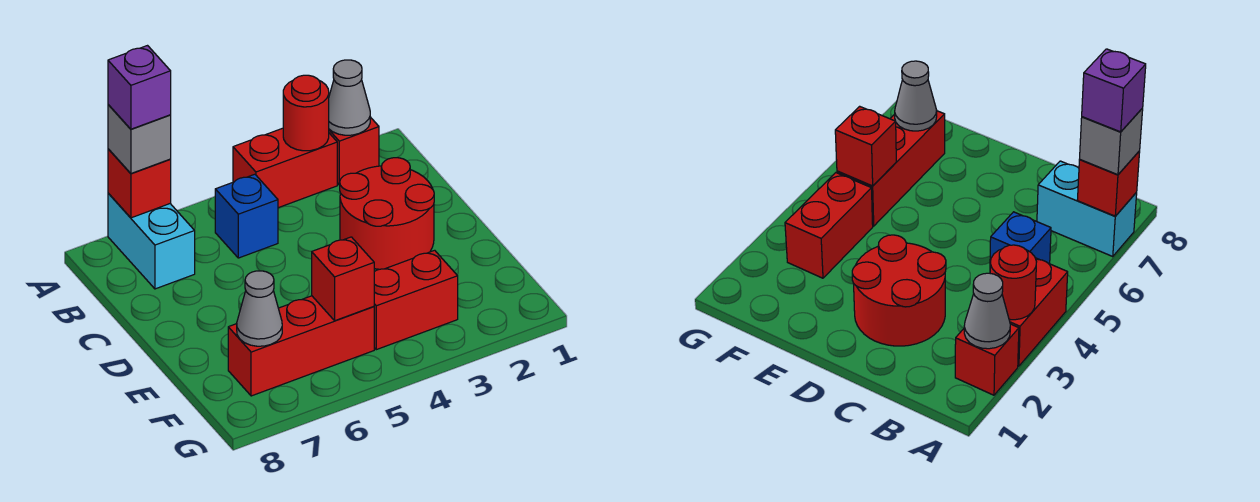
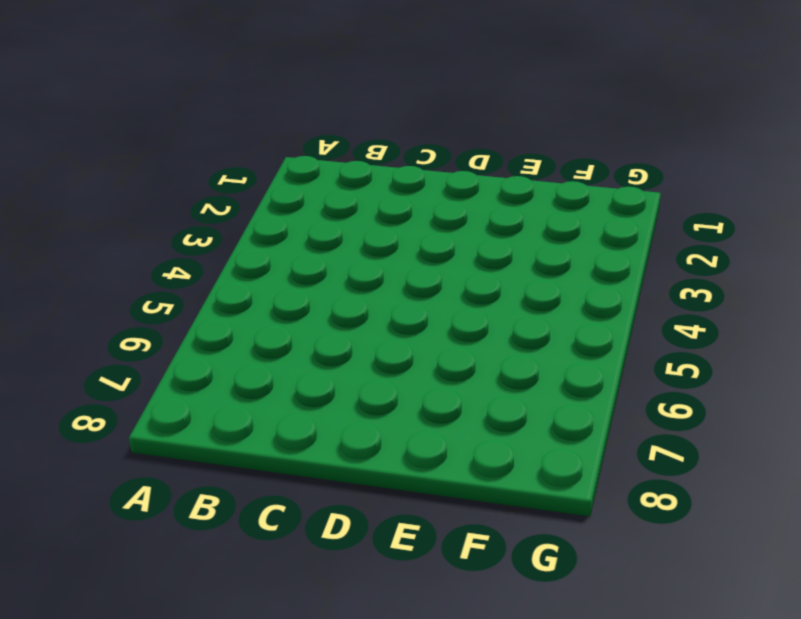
none -> red 1x1 brick [329,117,379,185]
none -> red 1x2 brick [233,128,337,208]
none -> cyan 1x2 brick [108,193,195,289]

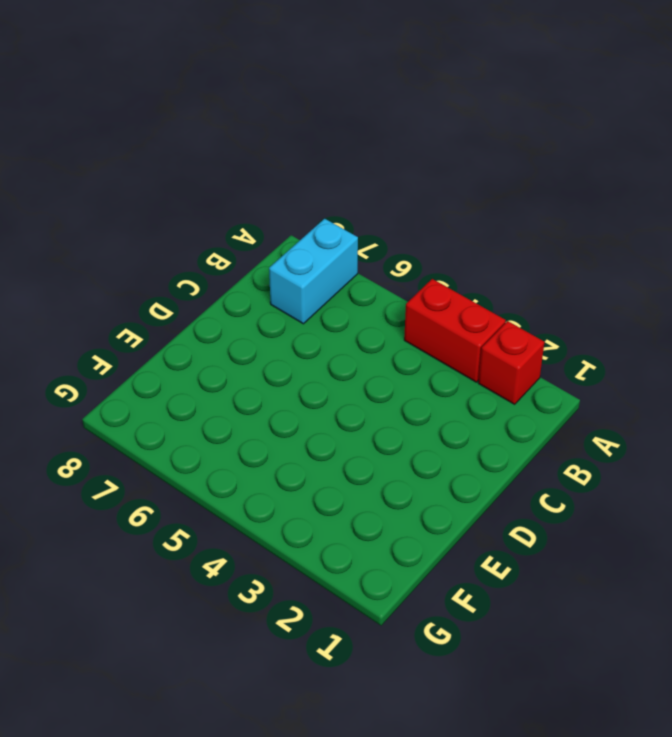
none -> blue 1x1 brick [215,174,278,258]
none -> red 2x2 round brick [340,158,434,269]
none -> red 1x2 brick [374,250,458,350]

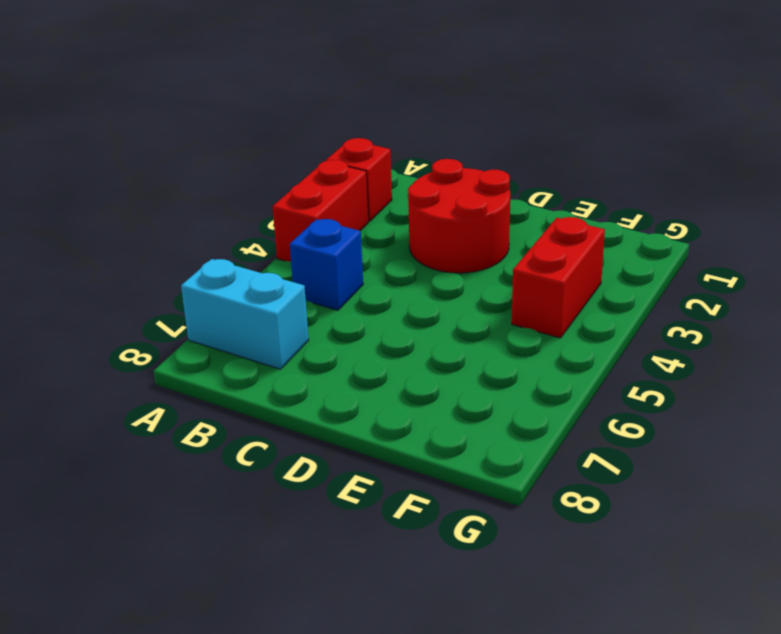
none -> red 1x3 brick [228,296,374,396]
none -> grey 1x1 cone [329,60,370,135]
none -> red 1x1 round brick [283,75,329,151]

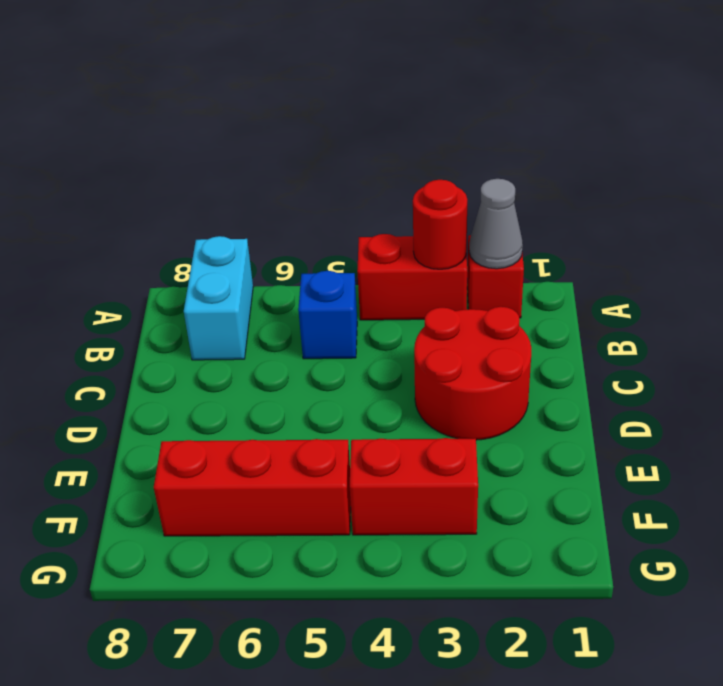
none -> red 1x1 brick [108,149,171,218]
none -> red 1x1 brick [312,237,374,321]
none -> grey 1x1 cone [237,271,282,346]

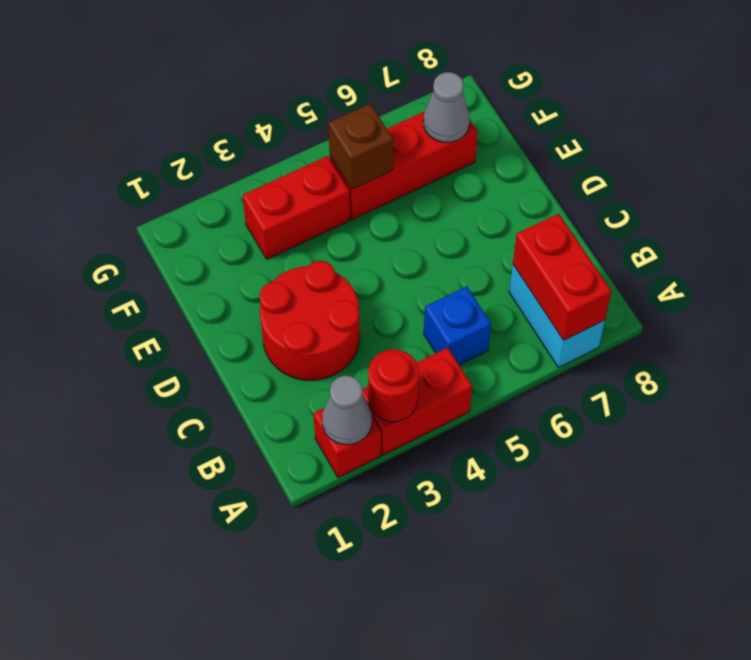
red 1x2 brick [513,214,611,340] -> red 1x1 brick [108,149,171,218]
brown 1x1 brick [328,104,393,189] -> red 1x1 brick [312,237,374,321]
none -> grey 1x1 brick [108,105,171,173]
none -> purple 1x1 brick [108,46,171,129]

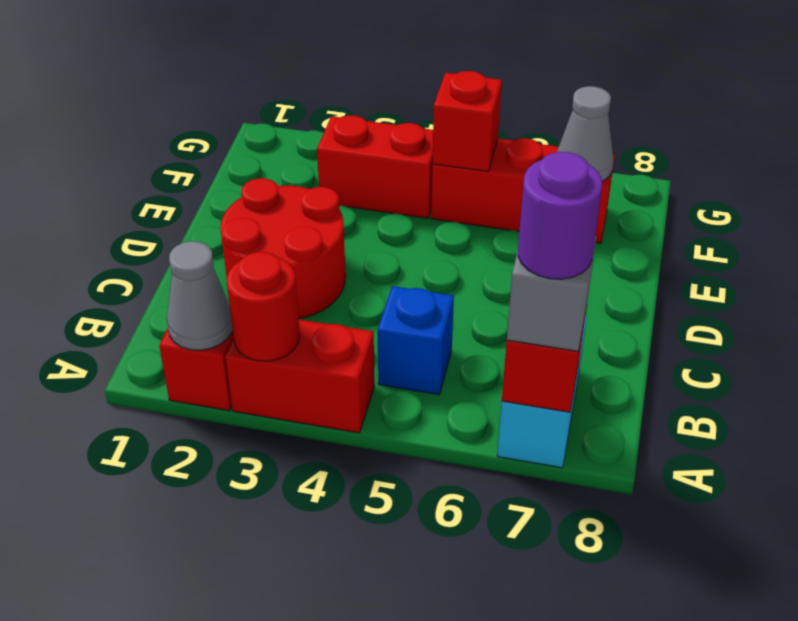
purple 1x1 round brick [518,152,602,279] -> purple 1x1 brick [108,46,171,129]

